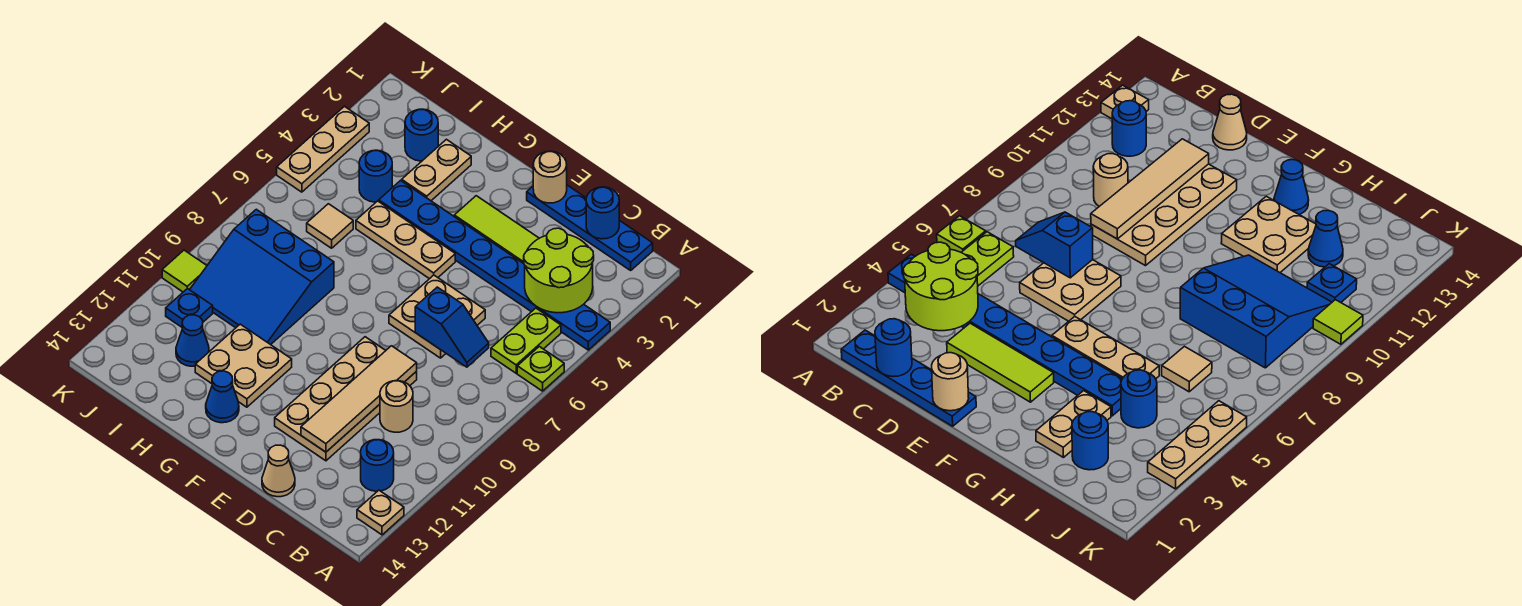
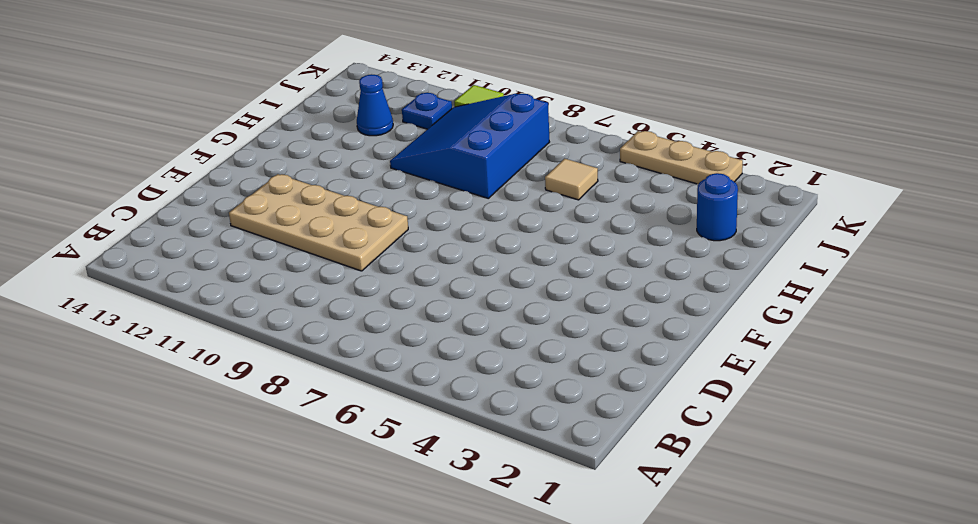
none -> blue 1x8 plate [379,181,610,350]
none -> lime 1x1 plate [517,346,564,391]
none -> tan 1x1 plate [357,490,404,535]

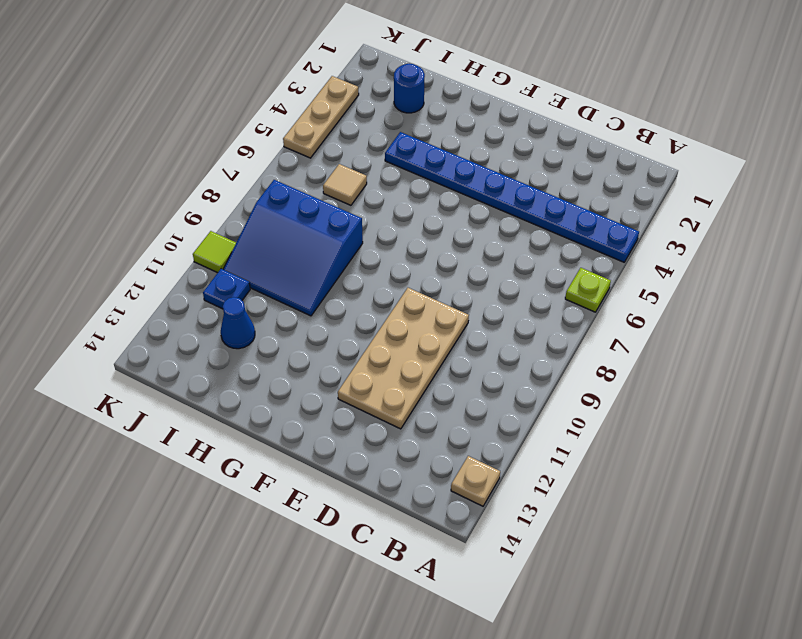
none -> blue 1x4 plate [527,185,653,270]
none -> lime 1x2 plate [491,308,561,373]
none -> blue 1x1 round brick [361,440,394,491]

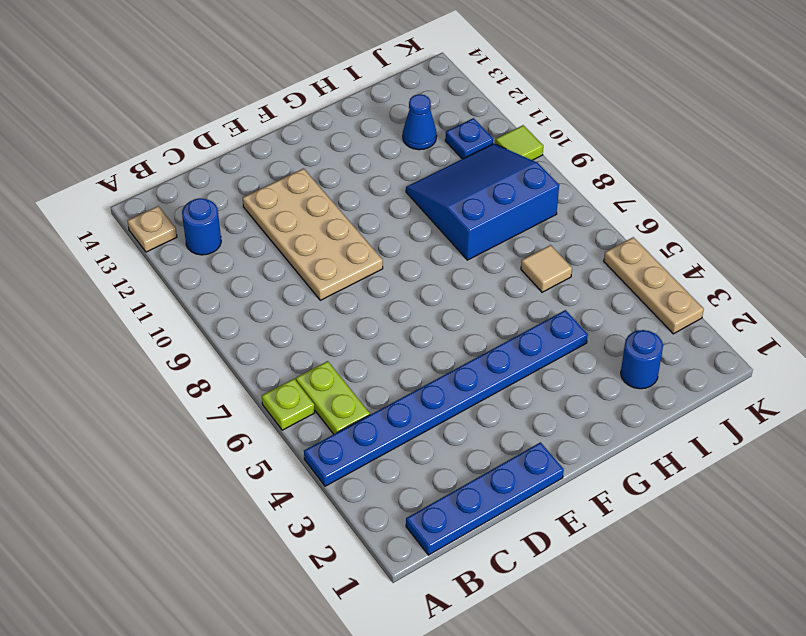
none -> tan 1x1 round brick [380,381,413,432]
none -> lime 1x3 tile [454,196,539,264]
none -> tan 2x2 plate [389,275,485,358]

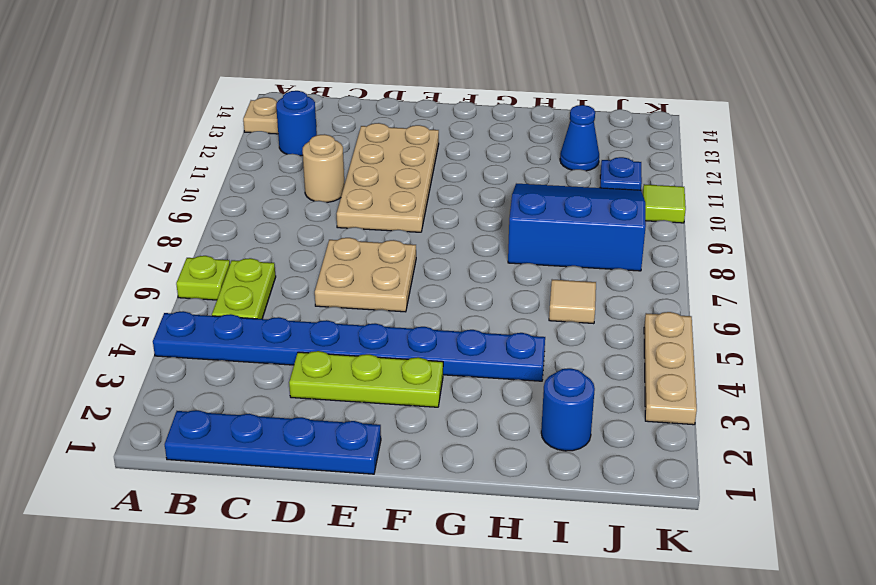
lime 1x3 plate [289,351,443,407] -> lime 1x3 tile [454,196,539,264]
none -> tan 1x1 cone [262,445,295,497]
none -> tan 1x3 plate [356,201,455,279]
none -> tan 2x2 plate [195,324,292,407]

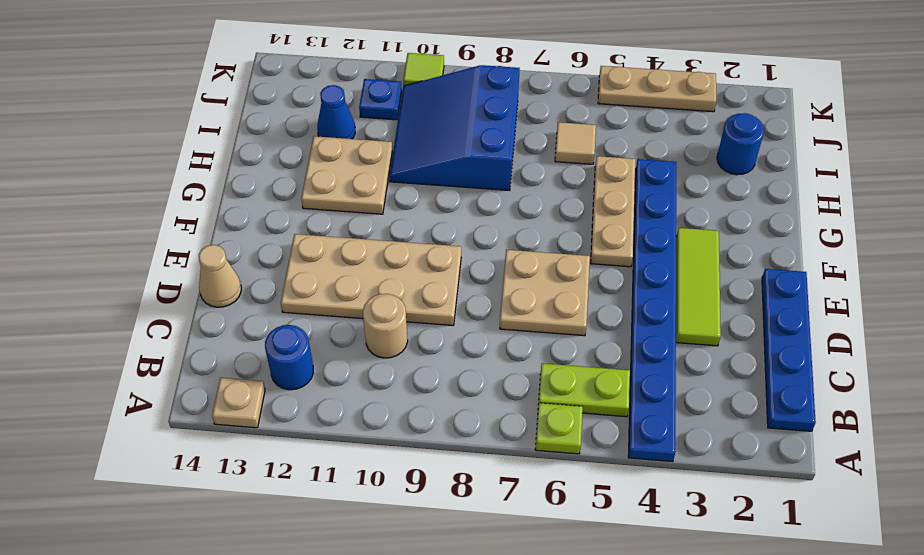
none -> blue 1x1 cone [206,371,239,423]
none -> tan 1x2 plate [402,139,471,201]
none -> blue 1x1 round brick [359,150,392,202]

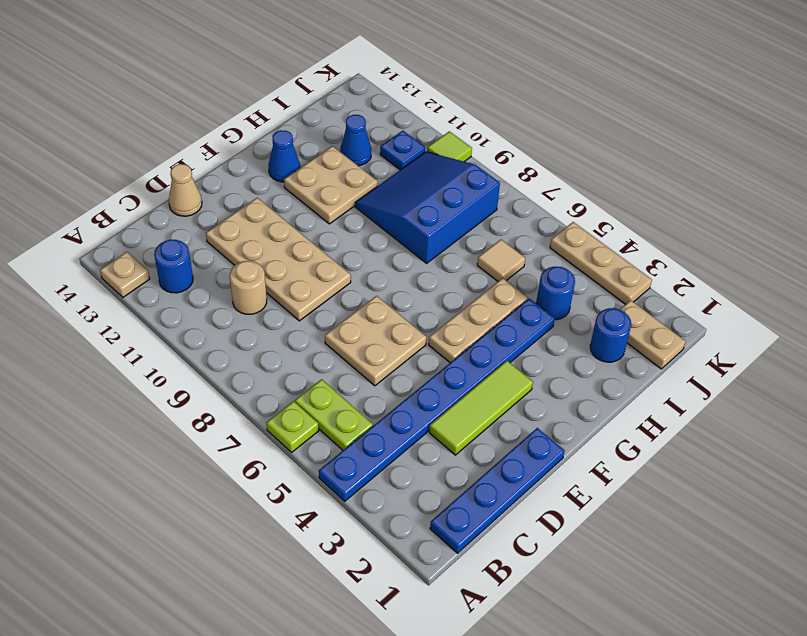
tan 1x2 plate [620,300,686,369] -> tan 1x2 plate moved to [402,139,471,201]
none -> lime 2x2 round brick [524,228,594,313]
none -> blue 1x1 round brick [586,187,619,239]
none -> blue 1x2 slope [415,287,489,367]

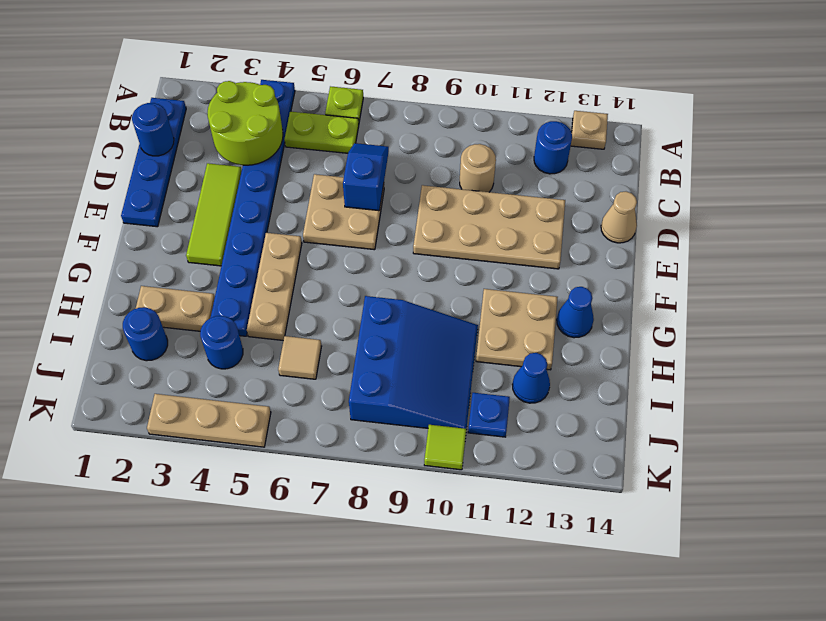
none -> tan 1x4 tile [301,346,417,452]
none -> tan 1x1 round brick [533,151,567,203]

